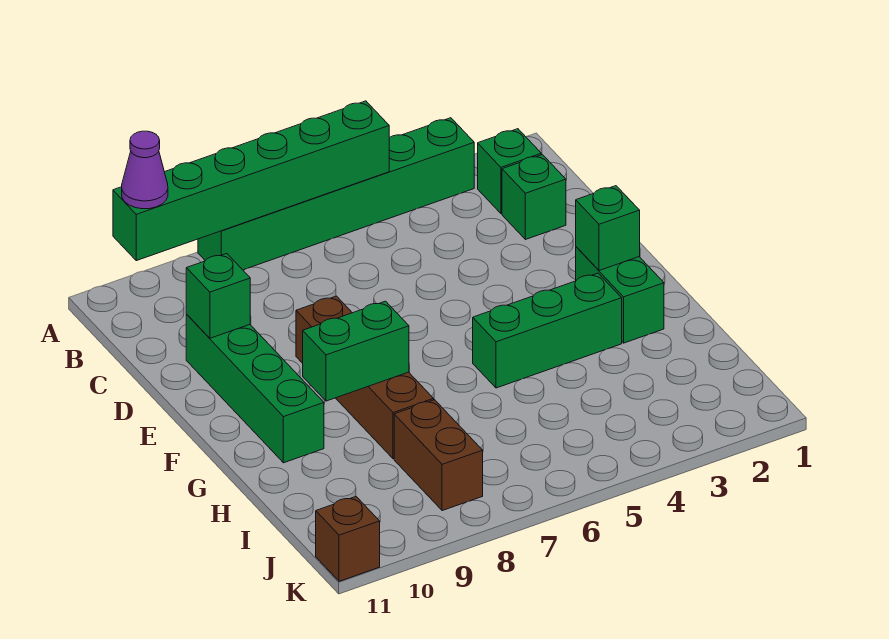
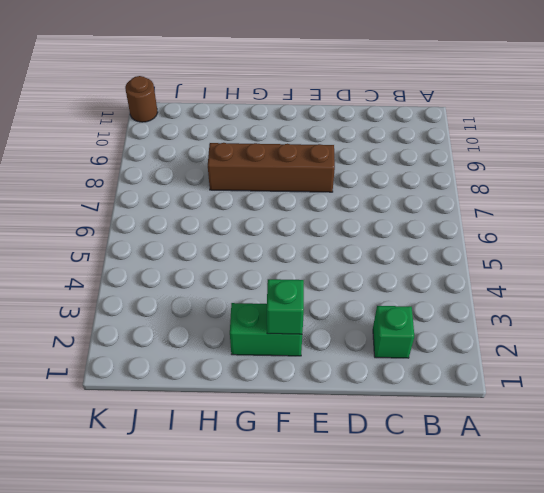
brown 1x1 round brick [125,76,158,122] -> brown 1x1 brick [316,497,380,581]
none -> green 1x6 brick [198,118,474,270]
none -> green 1x1 brick [478,129,541,214]
none -> green 1x4 brick [186,315,324,463]

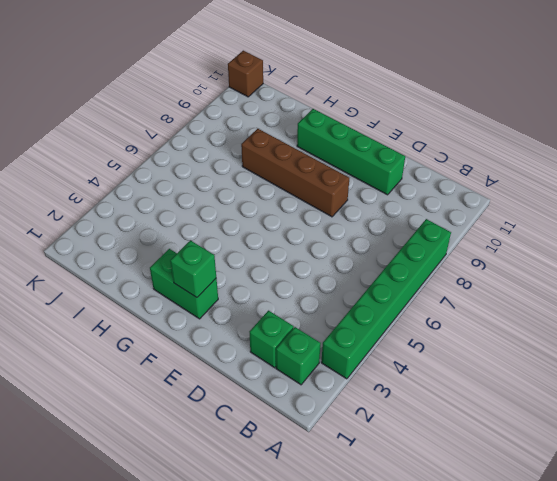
none -> green 1x3 brick [473,273,622,388]
none -> brown 1x2 brick [394,400,483,511]
none -> green 1x6 brick [113,101,389,261]

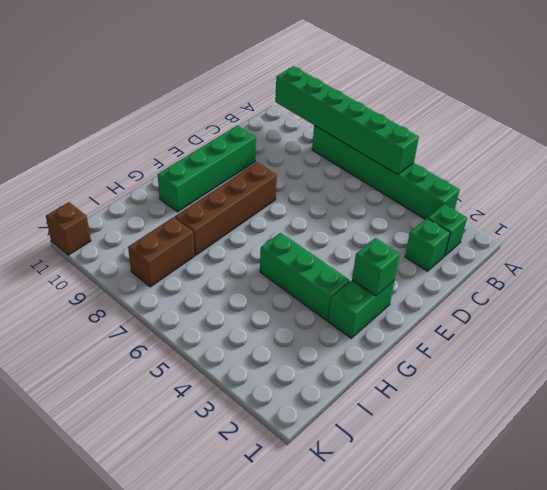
none -> green 1x1 brick [186,254,250,338]
none -> green 1x2 brick [303,301,409,401]
none -> purple 1x1 cone [122,131,168,209]

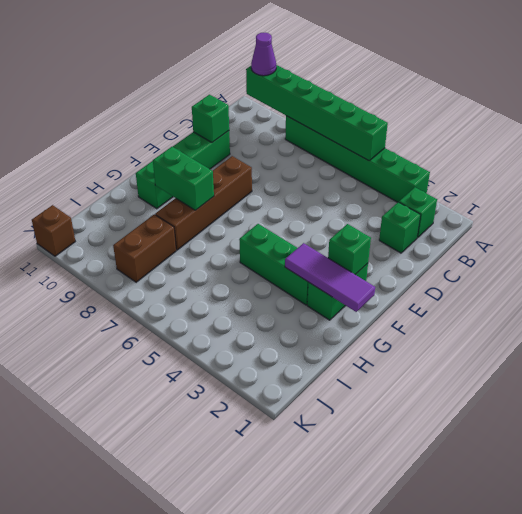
purple 1x3 tile [285,243,375,312] -> none

